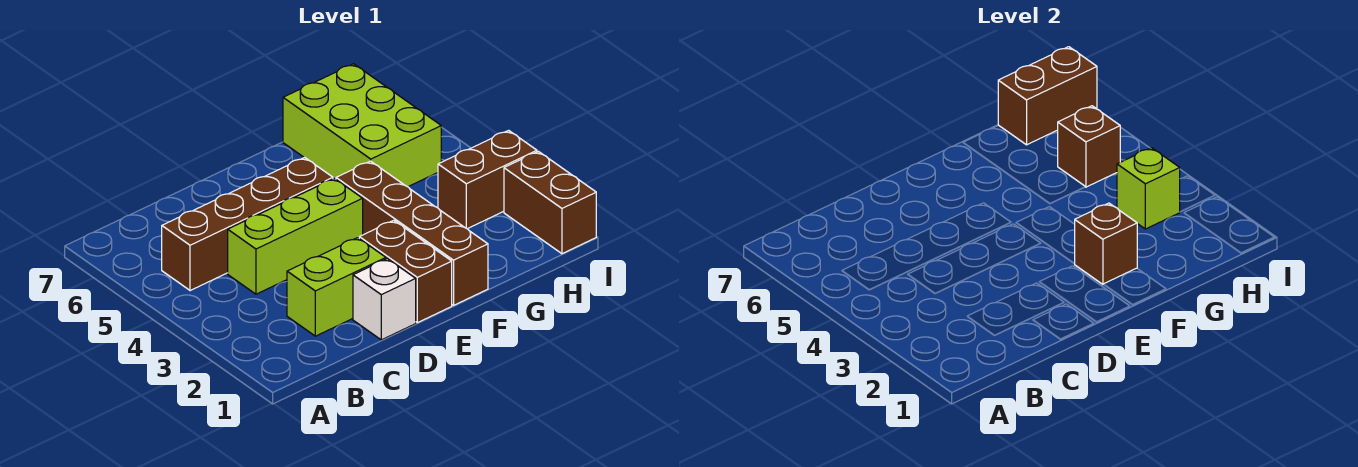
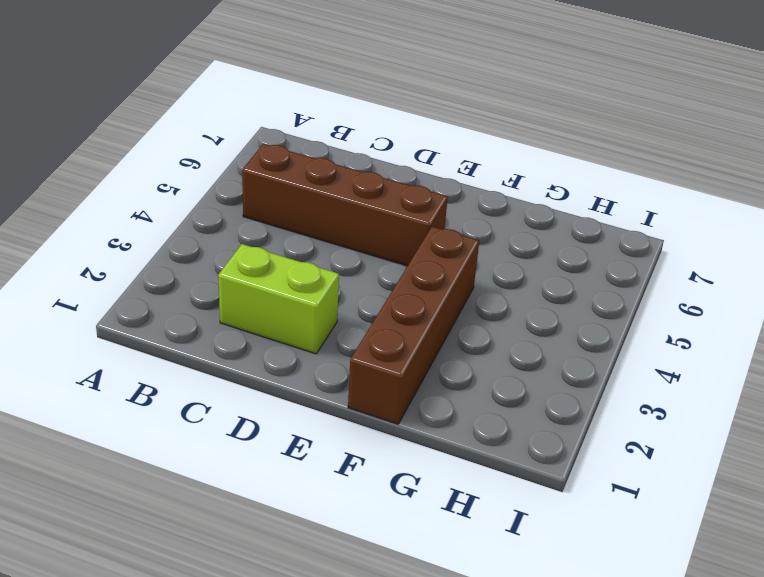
none -> lime 1x3 brick [228,178,363,294]
none -> white 1x1 brick [353,259,416,340]
none -> brown 1x2 brick [359,220,452,323]

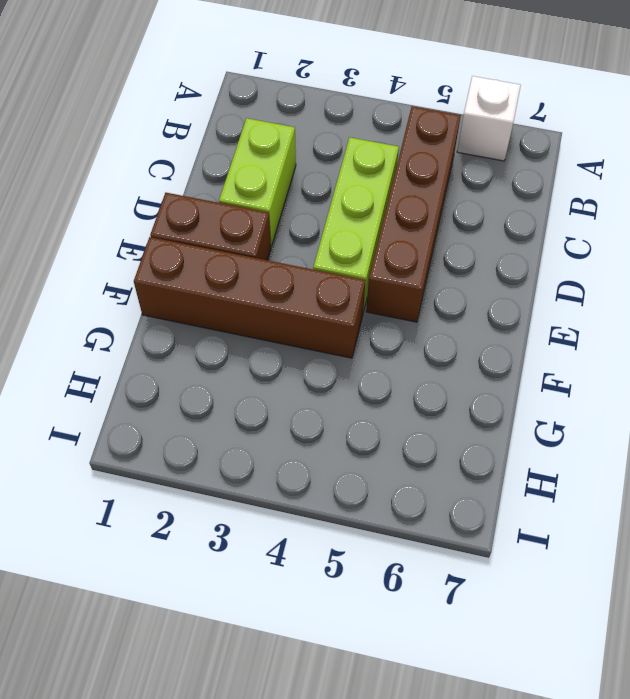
white 1x1 brick [457,76,521,161] -> white 1x1 brick moved to [353,259,416,340]
none -> lime 2x3 brick [283,64,441,187]
none -> brown 1x2 brick [438,130,537,229]
none -> brown 1x2 brick [504,151,596,254]

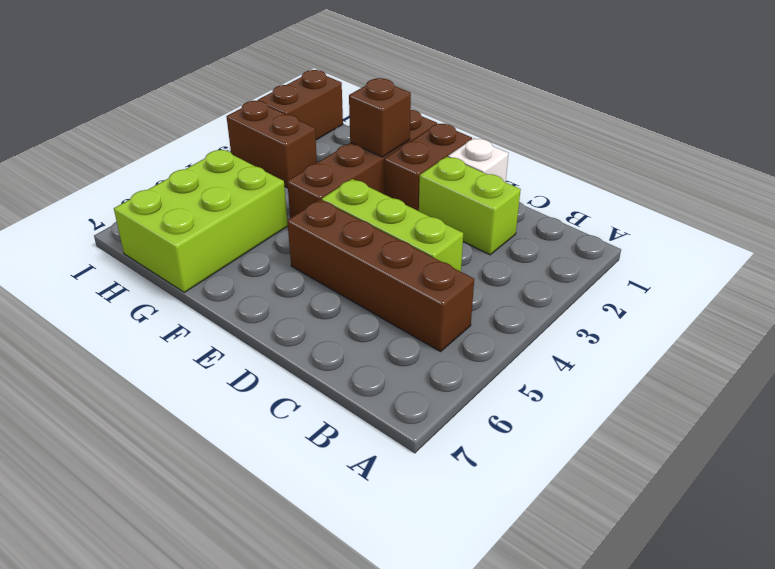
none -> lime 1x1 brick [1117,148,1180,229]
none -> brown 1x1 brick [1058,106,1120,187]
none -> brown 1x2 brick [998,47,1097,145]

